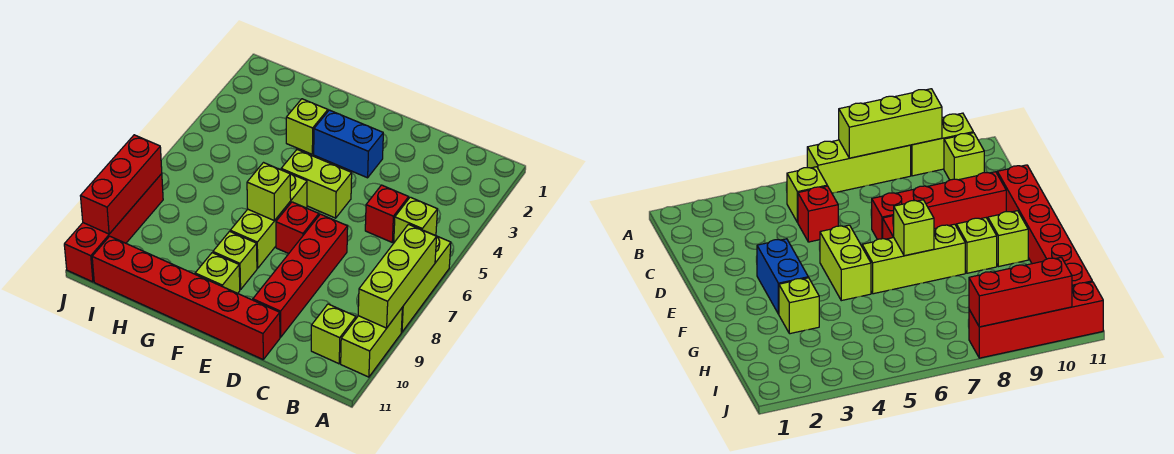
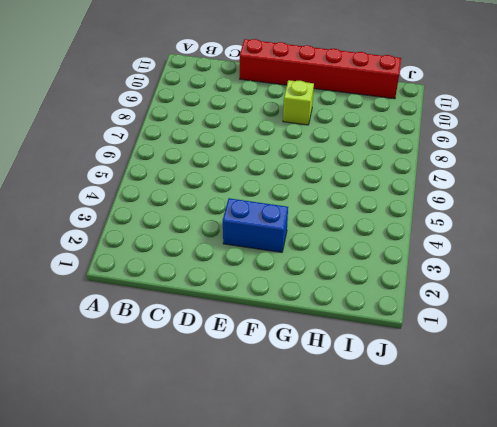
none -> lime 1x3 brick [401,236,451,332]
none -> lime 1x2 brick [341,308,402,377]
none -> lime 1x1 brick [394,197,437,242]

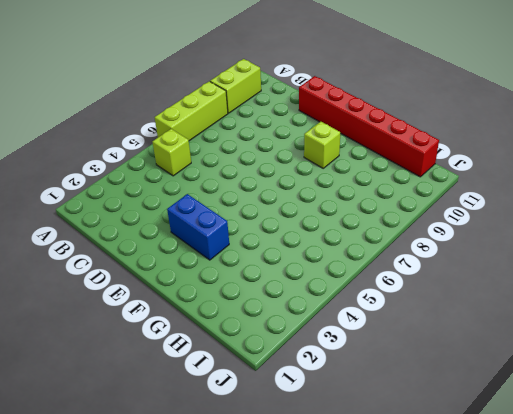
none -> lime 1x1 brick [311,304,356,364]
none -> red 1x1 brick [365,185,409,242]
none -> red 1x4 brick [253,214,348,337]

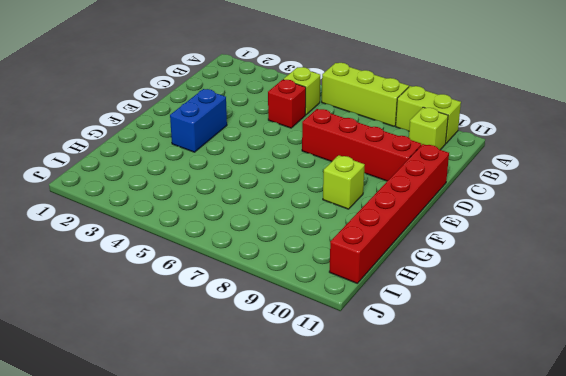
none -> lime 1x2 brick [281,150,352,218]
none -> red 1x1 brick [276,202,319,254]
none -> lime 1x3 brick [230,174,307,268]

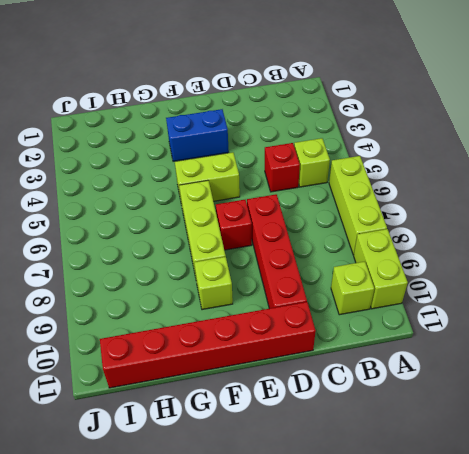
none -> lime 1x1 brick [195,253,240,293]
none -> lime 1x1 brick [286,99,328,154]
none -> red 1x4 brick [64,174,163,282]

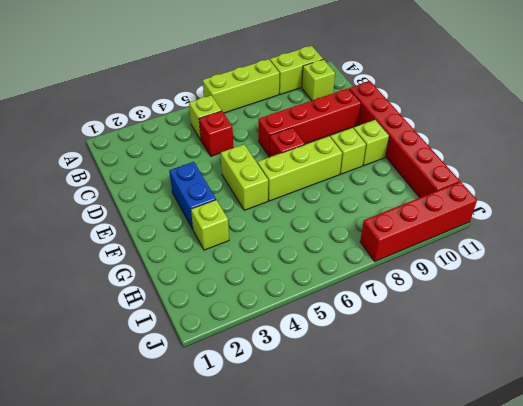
none -> lime 1x3 brick [358,224,437,328]
none -> lime 1x1 brick [247,163,291,221]
none -> red 1x3 brick [81,135,162,234]

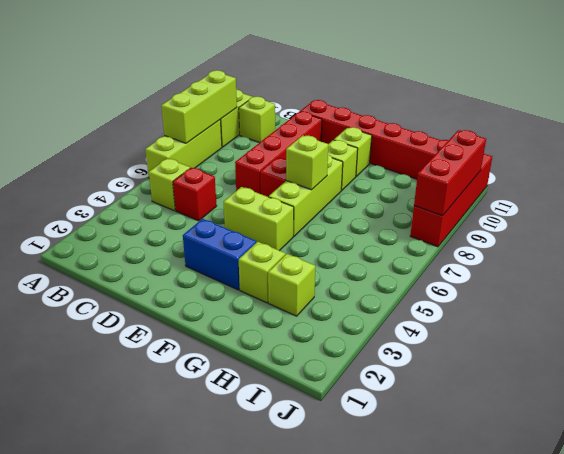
lime 1x1 brick [268,254,315,316] -> none

